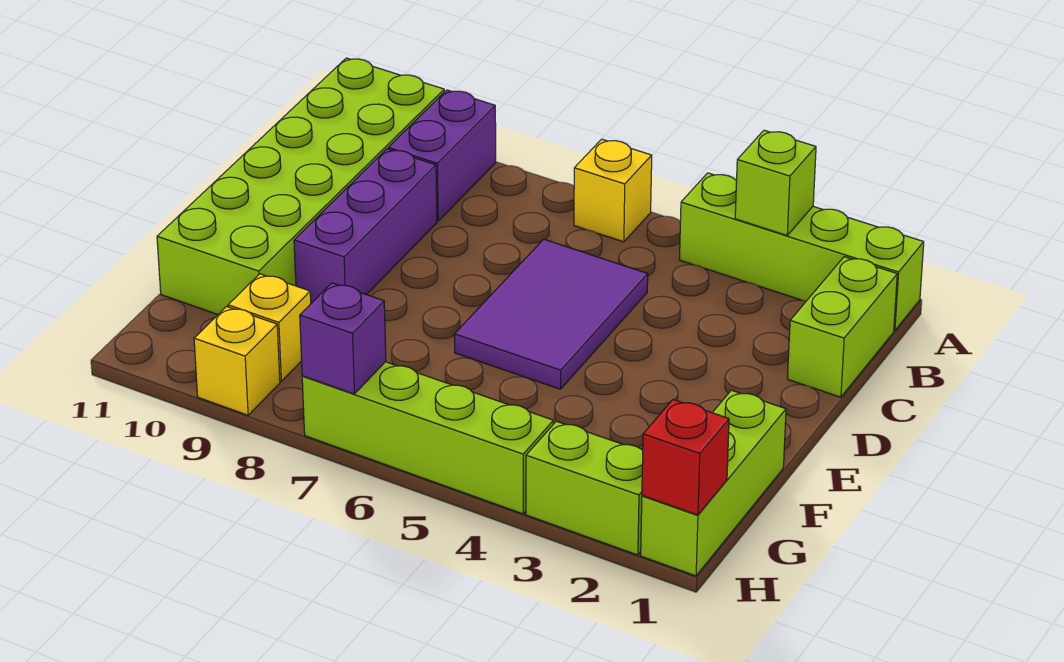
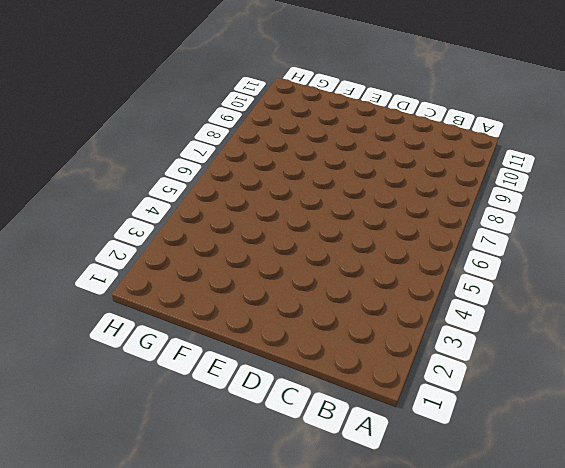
none -> lime 1x4 brick [680,173,924,331]
none -> yellow 1x1 brick [574,139,652,242]
none -> purple 1x2 brick [388,90,496,221]

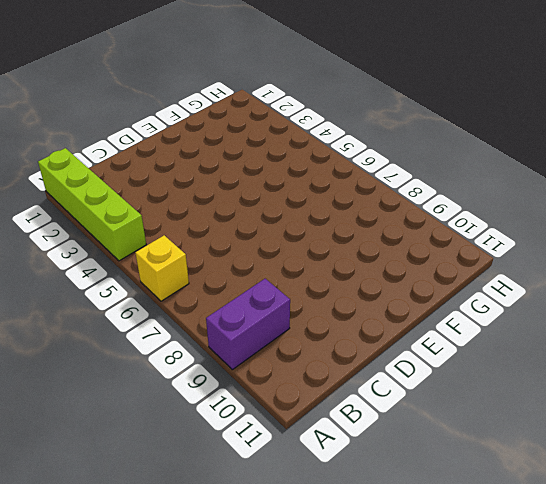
none -> lime 2x6 brick [157,58,444,314]
none -> lime 1x2 brick [788,257,897,397]
none -> purple 2x3 tile [454,239,648,389]

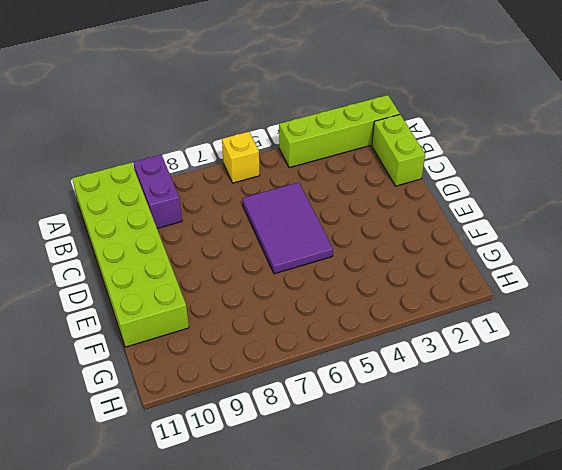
none -> purple 1x3 brick [294,149,437,303]
none -> lime 1x3 brick [641,390,786,576]
none -> yellow 1x1 brick [228,274,311,381]

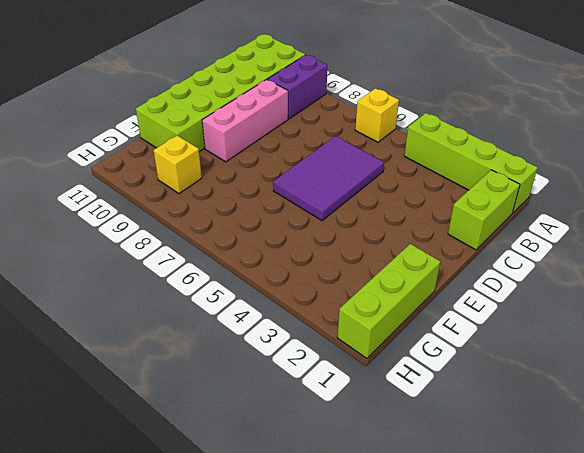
pink 1x3 brick [202,79,288,162] -> purple 1x3 brick [294,149,437,303]
none -> lime 1x2 brick [526,421,643,555]
none -> lime 1x4 brick [302,362,553,514]
none -> yellow 1x1 brick [194,307,280,415]

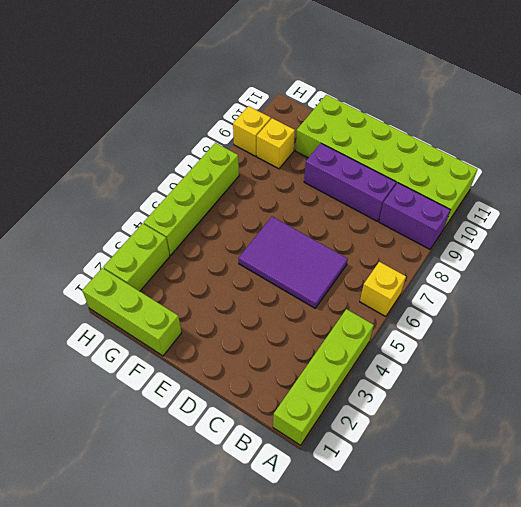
none -> lime 1x2 brick [788,257,897,397]
none -> lime 1x1 brick [735,130,816,235]
none -> red 1x1 brick [642,400,729,515]

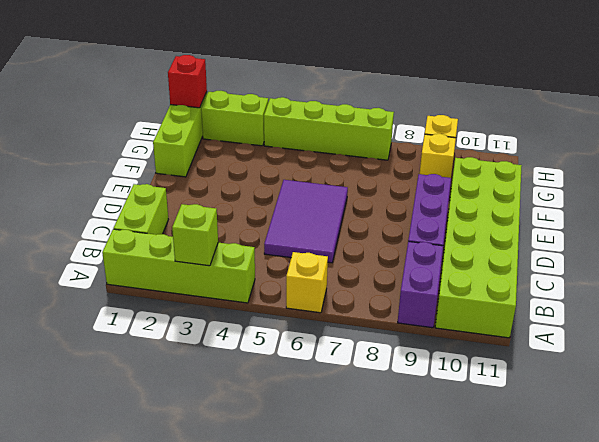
none -> purple 1x1 brick [300,283,386,394]

